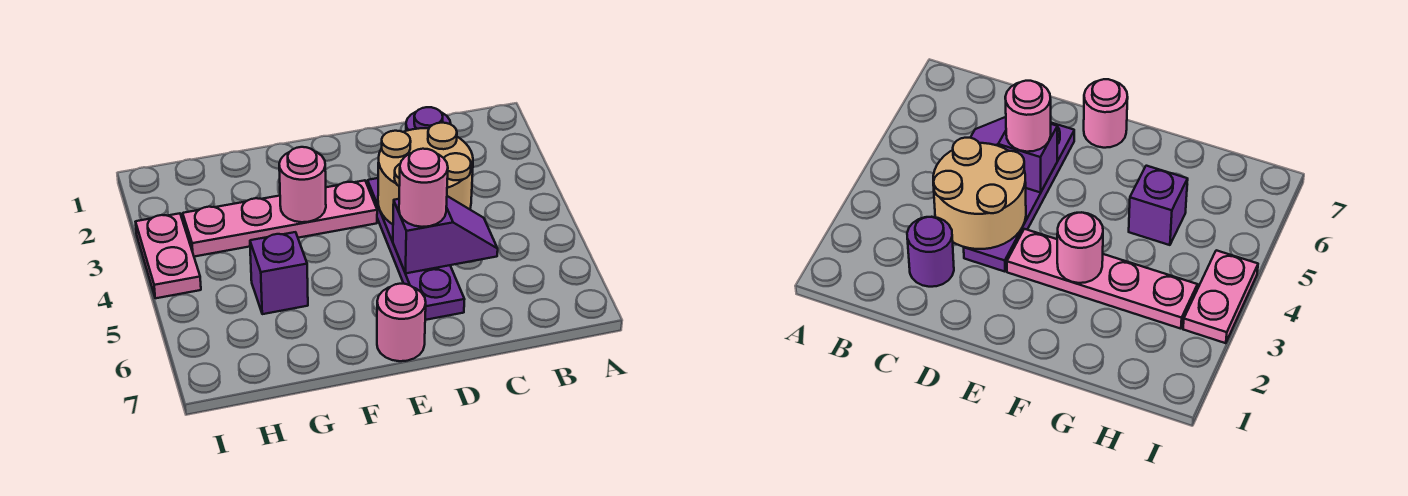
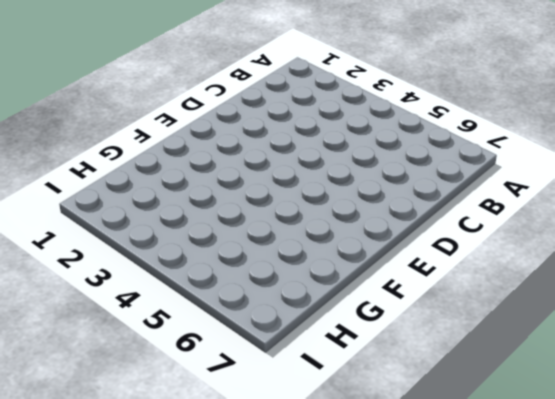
none -> purple 1x1 round brick [406,107,451,131]
none -> purple 1x4 plate [367,178,465,320]

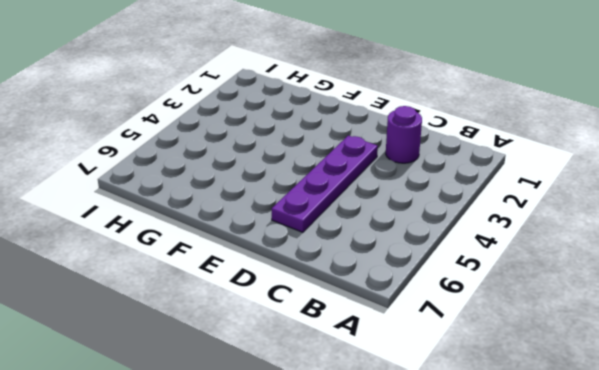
none -> pink 1x4 plate [183,180,377,257]
none -> pink 1x1 round brick [377,284,426,361]

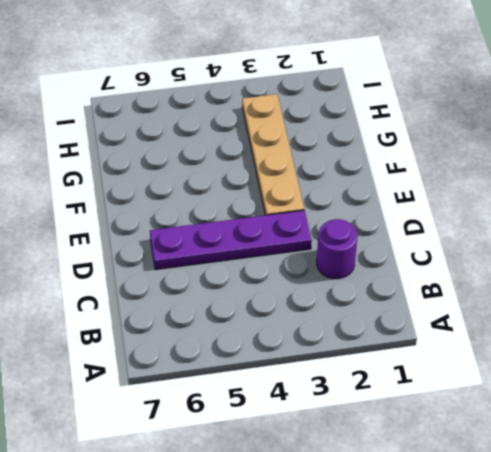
tan 1x4 plate [242,94,304,215] -> pink 1x4 plate [183,180,377,257]
none -> pink 1x1 round brick [377,284,426,361]
none -> purple 1x1 brick [250,232,308,314]

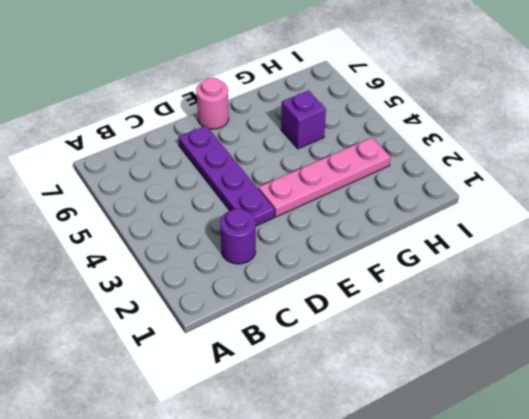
none -> pink 1x2 plate [136,213,201,298]
none -> tan 2x2 round brick [378,123,473,224]

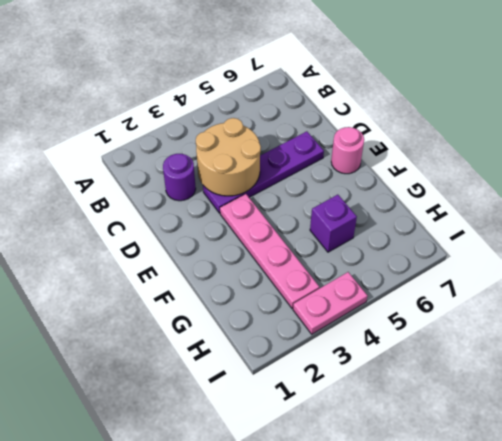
none -> purple 1x2 slope [393,196,498,273]
none -> pink 1x1 round brick [279,147,326,222]

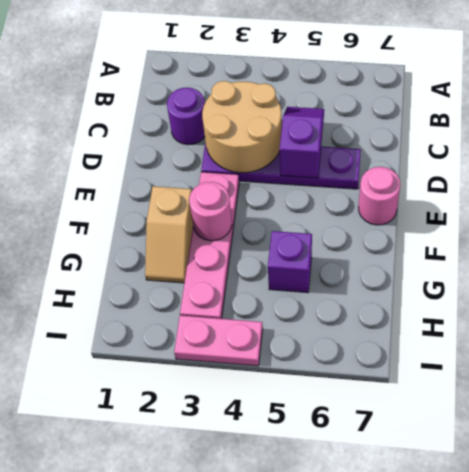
tan 1x2 slope [145,186,193,283] -> none
none -> pink 1x1 round brick [399,149,448,227]

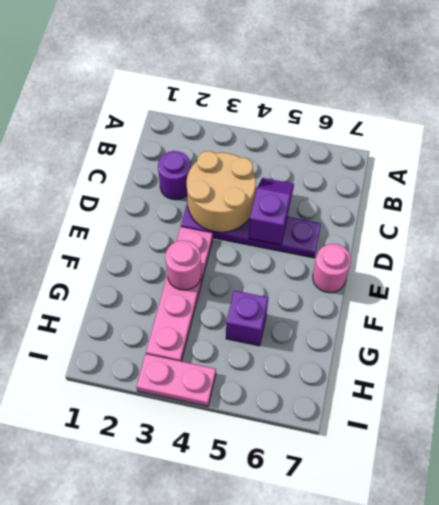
none -> pink 1x1 round brick [399,149,448,227]

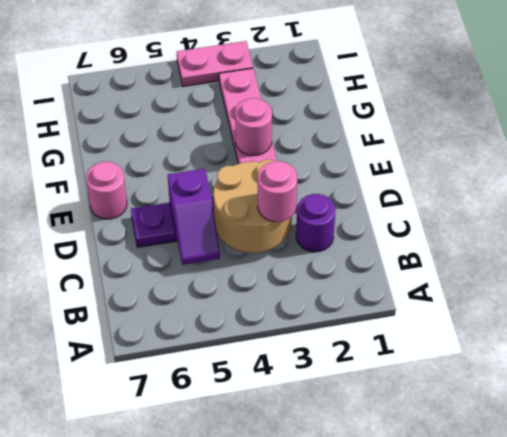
pink 1x1 round brick [258,161,297,222] -> pink 1x1 round brick moved to [399,149,448,227]
none -> purple 1x1 brick [250,232,308,314]

